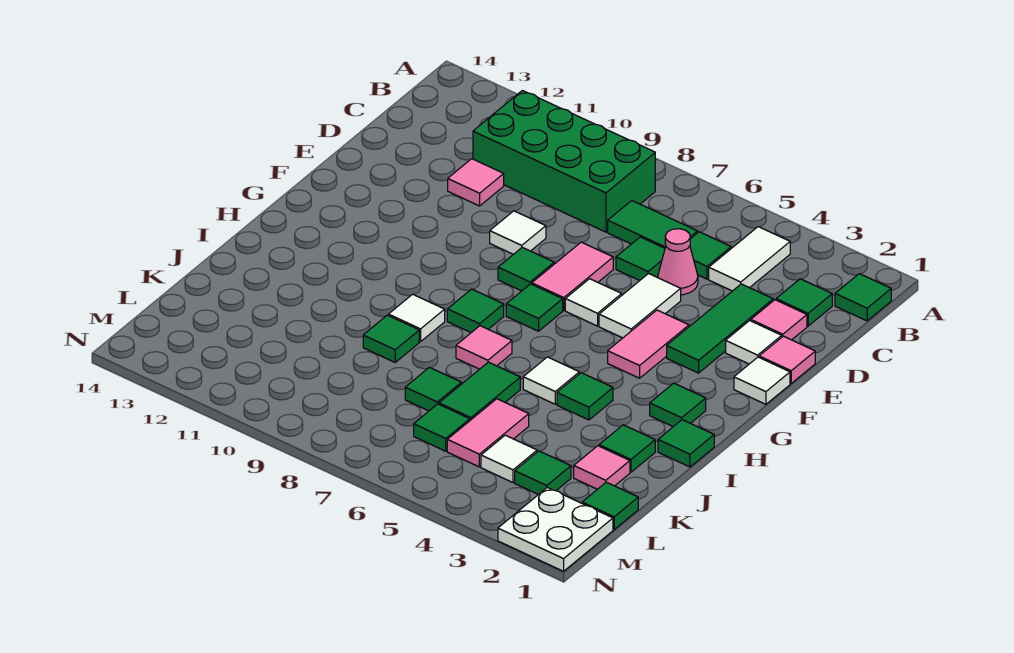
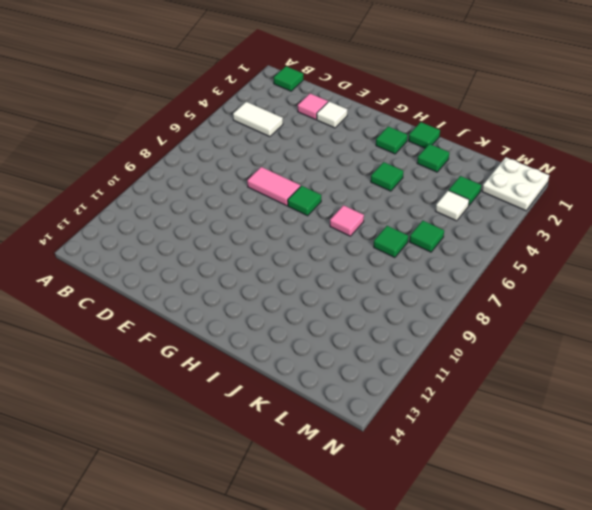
none -> green 2x4 brick [473,90,655,232]
none -> green 1x1 tile [776,279,832,326]
none -> green 1x1 tile [690,232,731,279]
none -> green 1x2 tile [608,201,698,248]

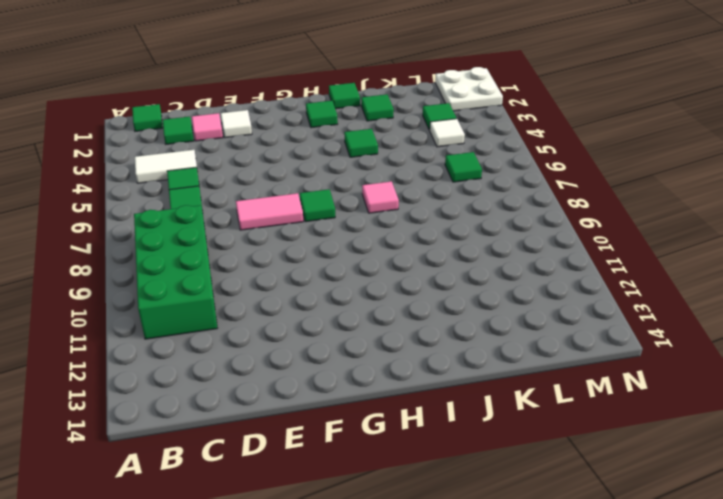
none -> green 1x3 tile [667,284,773,373]
none -> pink 1x1 cone [658,229,698,295]
none -> green 1x1 tile [616,237,665,280]
none -> pink 1x1 tile [448,159,504,206]

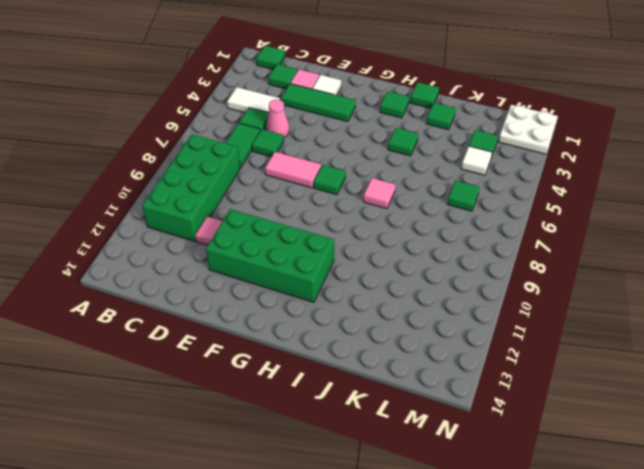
green 2x4 brick [206,209,334,302] -> none
none -> pink 1x1 tile [759,336,815,383]
none -> white 1x2 tile [599,274,681,338]
none -> white 1x1 tile [490,211,546,254]
none -> white 1x1 tile [734,357,790,404]

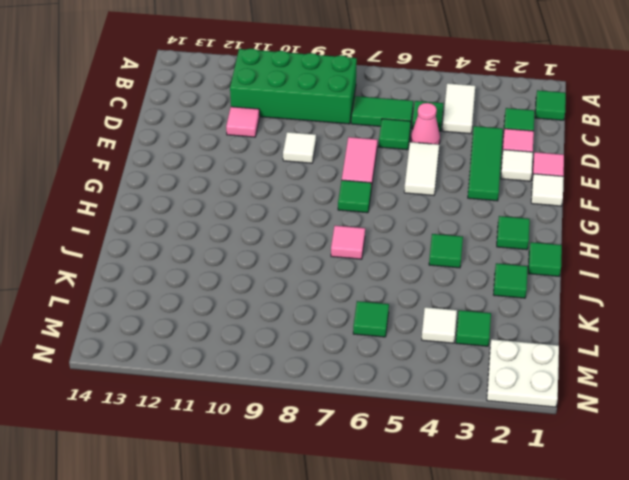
none -> pink 1x2 tile [608,310,689,378]
none -> white 1x1 tile [565,279,622,326]
none -> green 1x1 tile [498,247,554,291]
none -> green 1x1 tile [447,289,504,333]

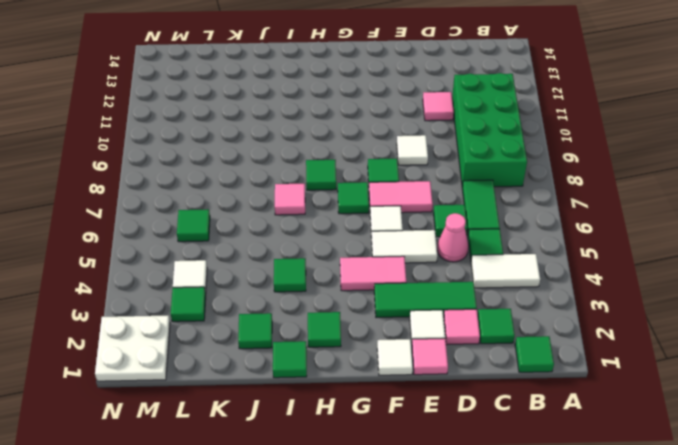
none -> white 1x1 tile [523,357,579,404]
none -> white 1x1 tile [388,294,445,342]
none -> green 1x2 tile [439,362,520,420]
none -> green 1x1 tile [363,315,419,362]

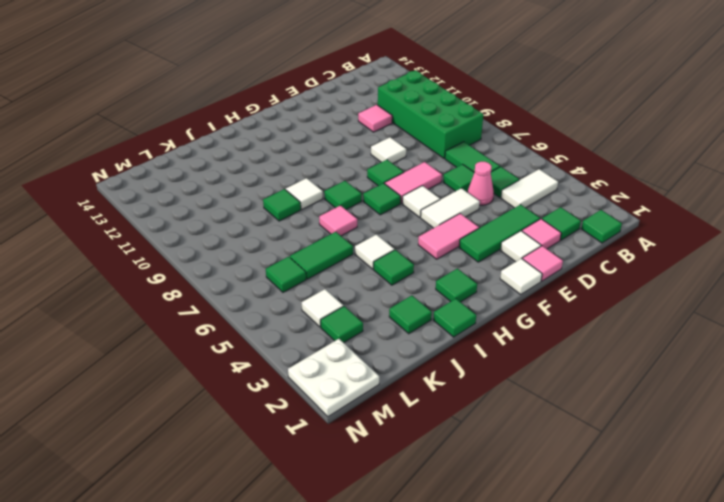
none -> pink 1x1 tile [574,446,630,489]
none -> pink 1x2 tile [447,399,529,467]
none -> green 1x1 tile [405,367,461,411]
none -> green 1x1 tile [582,482,638,529]

